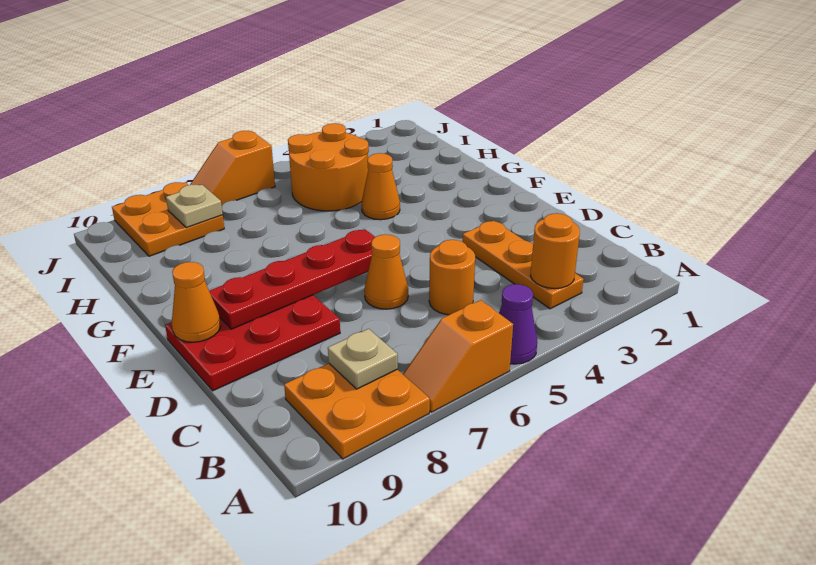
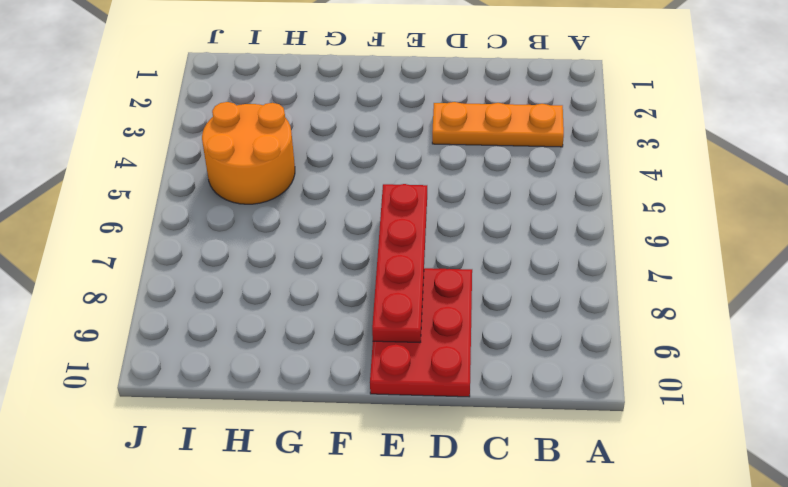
none -> purple 1x1 cone [499,284,537,364]
none -> orange 1x2 slope [403,300,513,412]
none -> orange 2x2 plate [284,363,430,459]

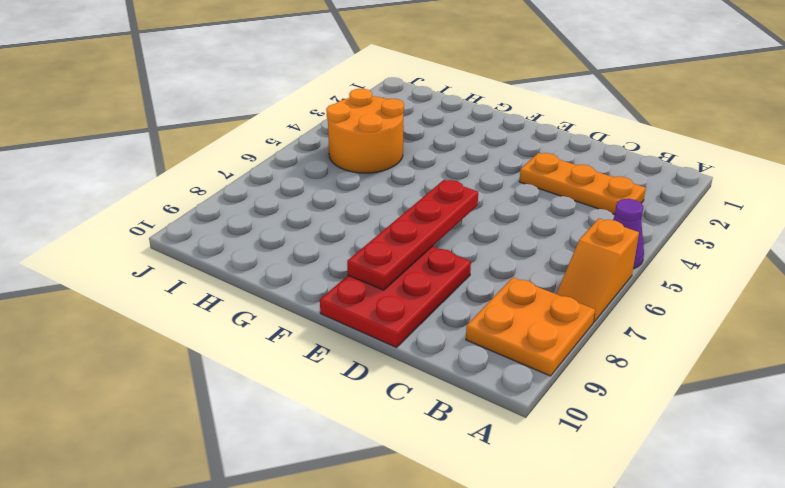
none -> orange 1x1 round brick [429,240,475,315]
none -> orange 1x1 cone [364,234,408,309]
none -> orange 1x1 cone [361,153,400,220]

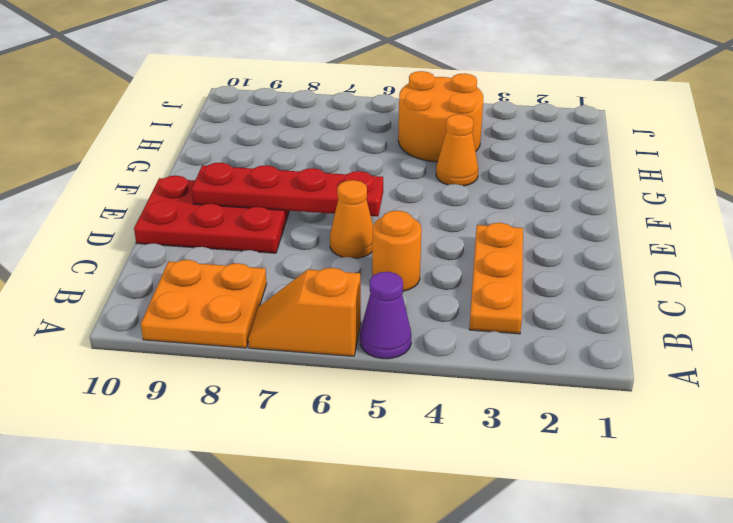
none -> orange 2x2 plate [112,182,224,256]
none -> orange 1x2 slope [190,131,275,205]
none -> orange 1x1 round brick [530,213,580,289]

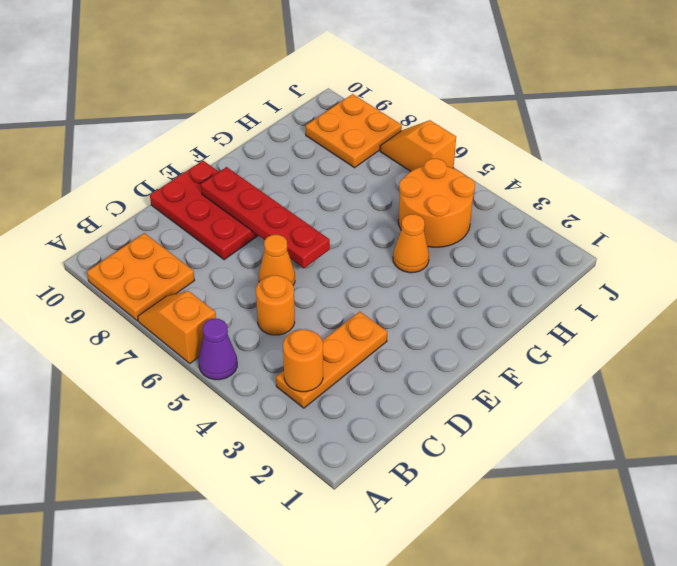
none -> tan 1x1 plate [328,329,398,389]
none -> orange 1x1 cone [172,262,221,342]
none -> tan 1x1 plate [166,185,223,228]

